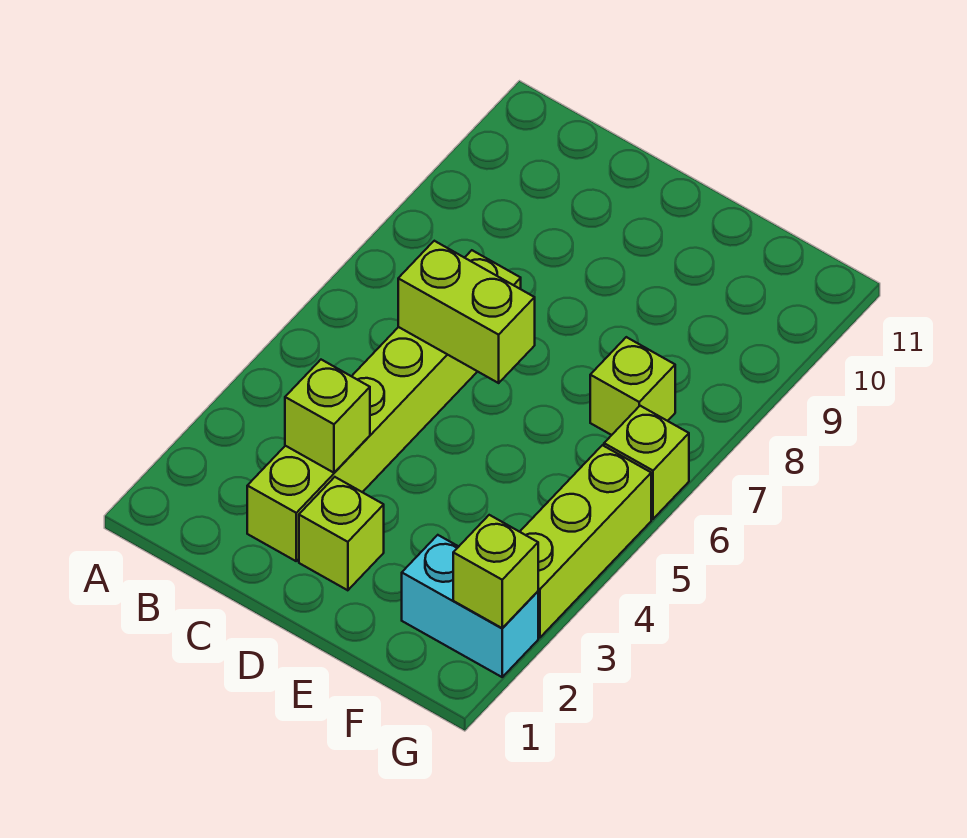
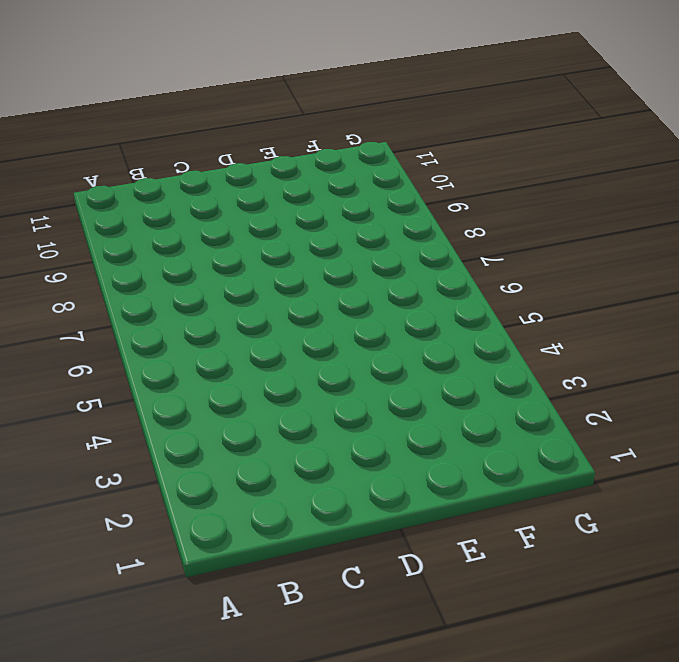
none -> lime 1x6 brick [247,250,521,561]
none -> lime 1x1 brick [299,477,384,590]

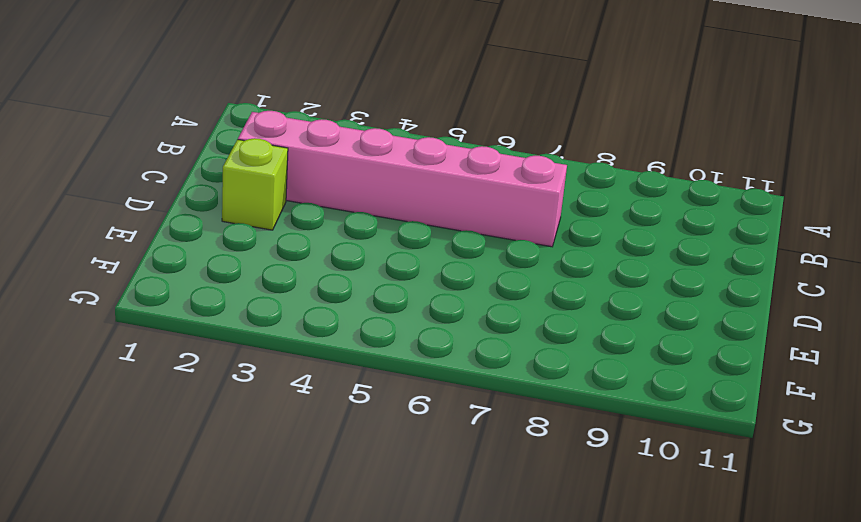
pink 1x6 brick [238,111,567,247] -> lime 1x6 brick [247,250,521,561]
none -> cyan 1x2 brick [402,535,538,677]
none -> lime 1x1 brick [590,337,675,435]

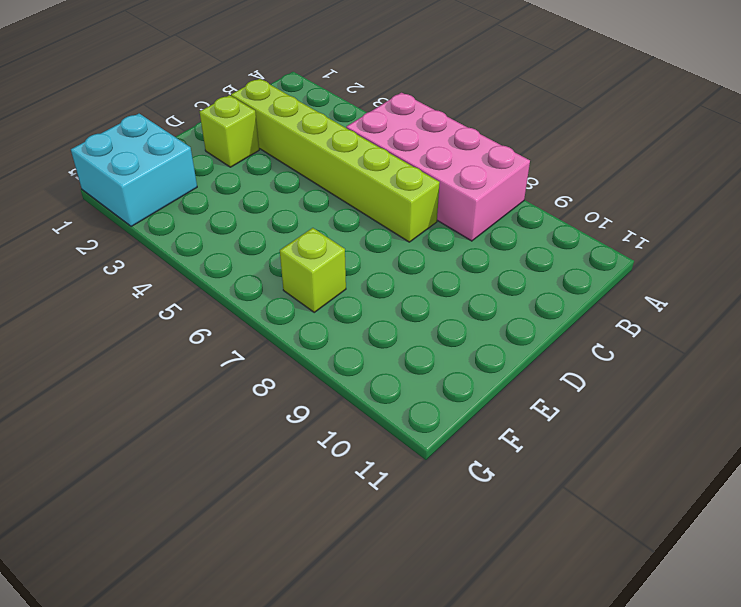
pink 2x4 brick [346,93,530,241] -> none
cyan 2x2 brick [71,114,197,227] -> cyan 1x2 brick [402,535,538,677]
none -> lime 1x3 brick [520,445,651,638]
none -> lime 1x1 brick [604,406,689,519]

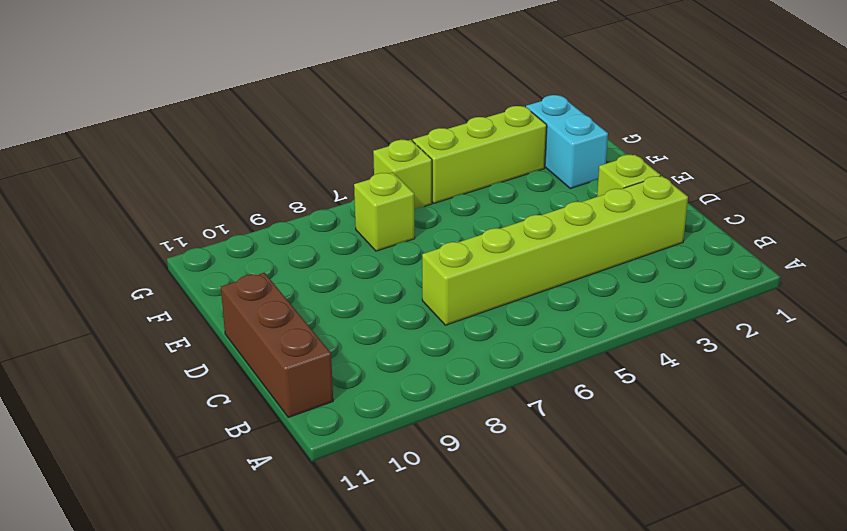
brown 1x3 brick [221,273,333,417] -> none
none -> lime 1x1 brick [285,360,370,473]
none -> lime 1x2 brick [398,241,535,383]

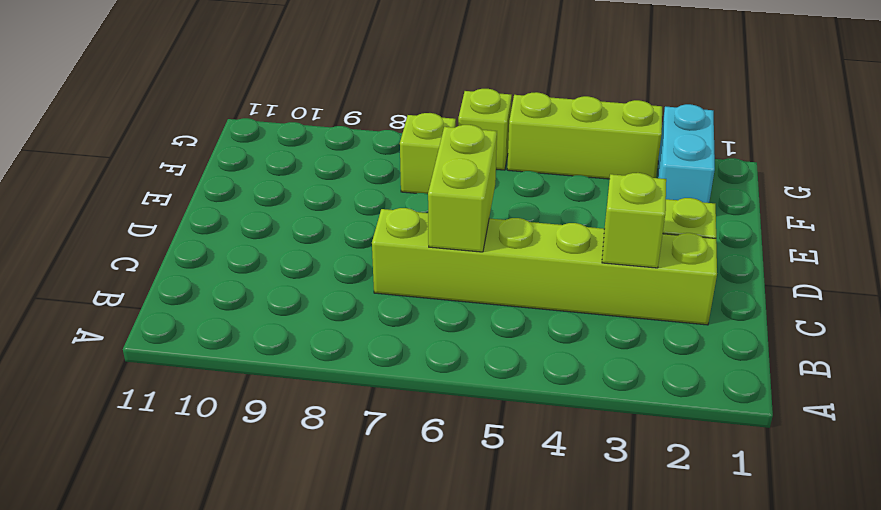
none -> lime 1x1 brick [453,515,538,628]

